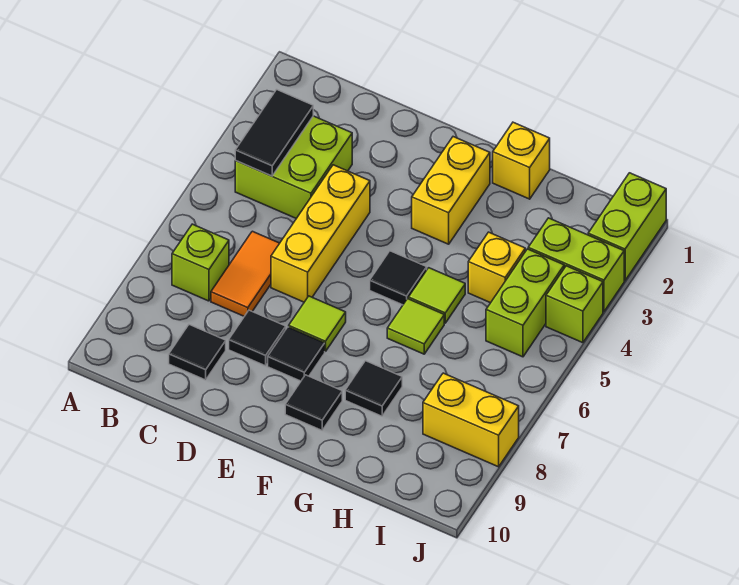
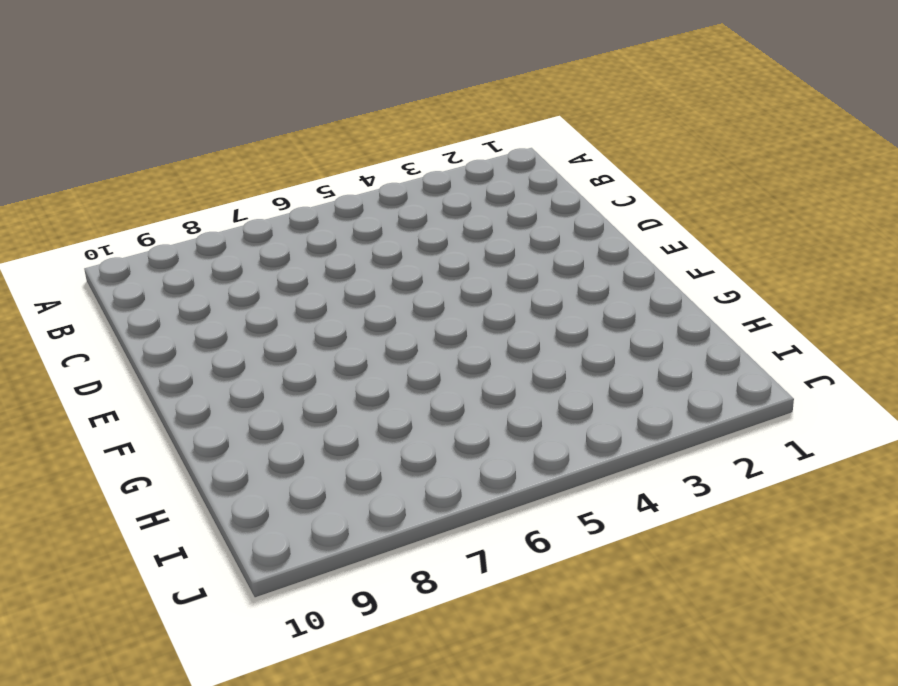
none -> lime 2x2 brick [235,116,352,219]
none -> lime 1x1 brick [172,224,229,301]
none -> orange 1x2 tile [211,231,280,316]

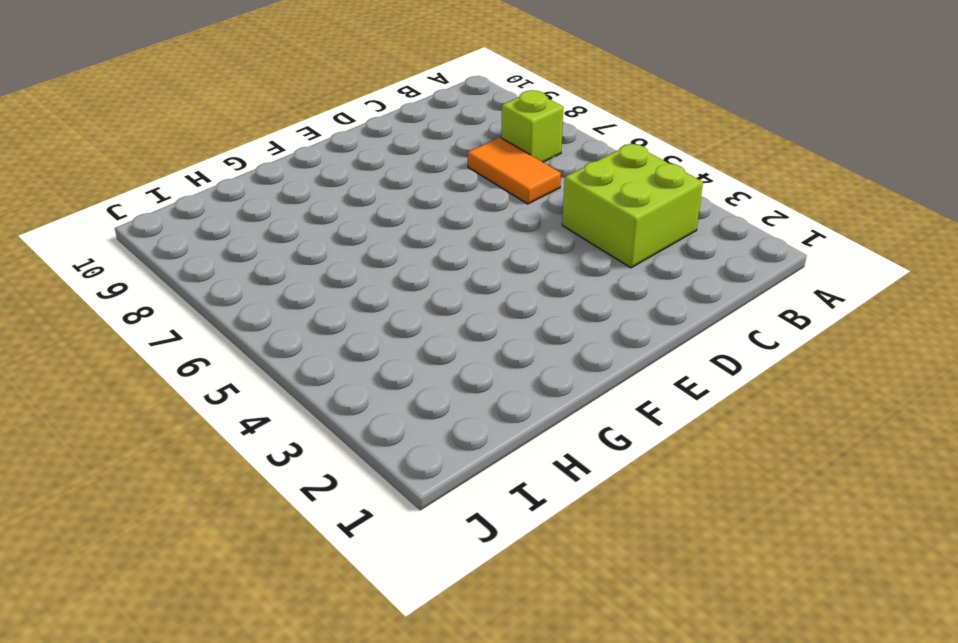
none -> black 1x1 tile [169,325,226,380]
none -> yellow 1x3 brick [271,165,370,302]
none -> black 1x1 tile [229,310,286,366]

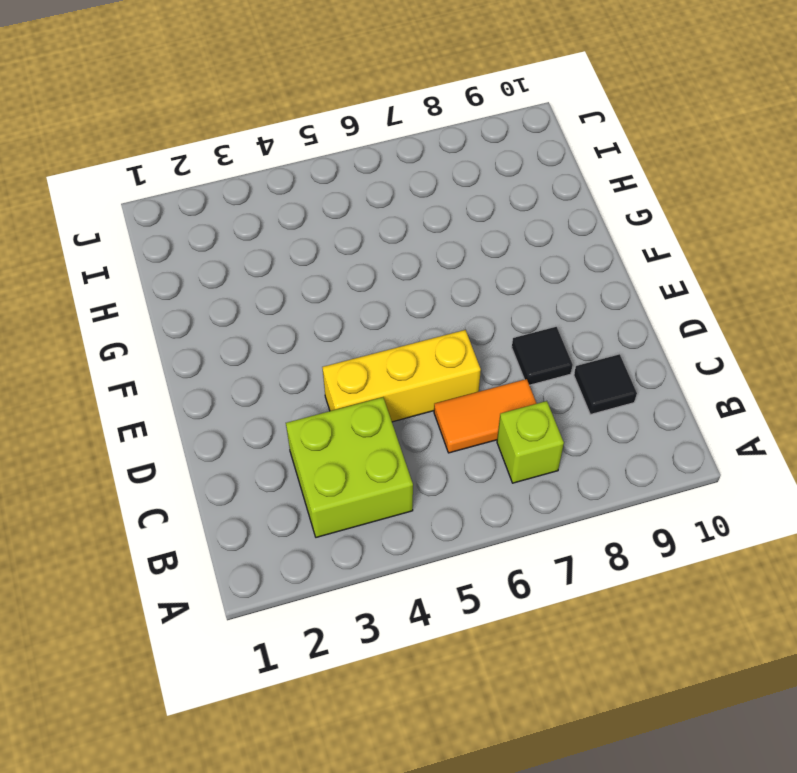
none -> lime 1x1 tile [289,296,346,352]
none -> black 1x1 tile [268,327,325,381]
none -> yellow 1x2 brick [412,137,490,244]

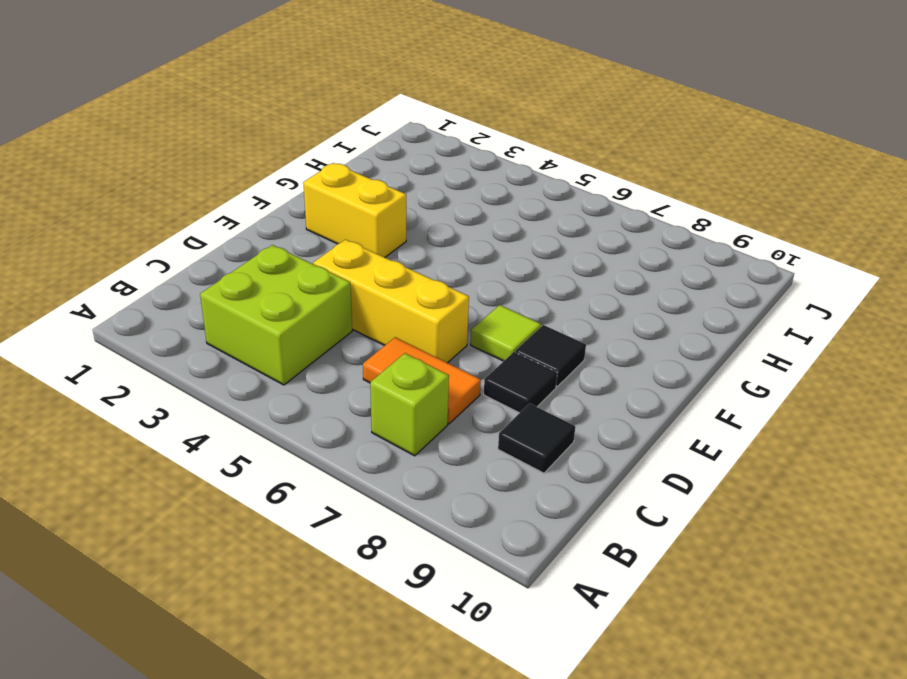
none -> black 1x1 tile [370,251,427,305]
none -> black 1x1 tile [285,375,342,430]
none -> yellow 1x1 brick [493,122,550,199]

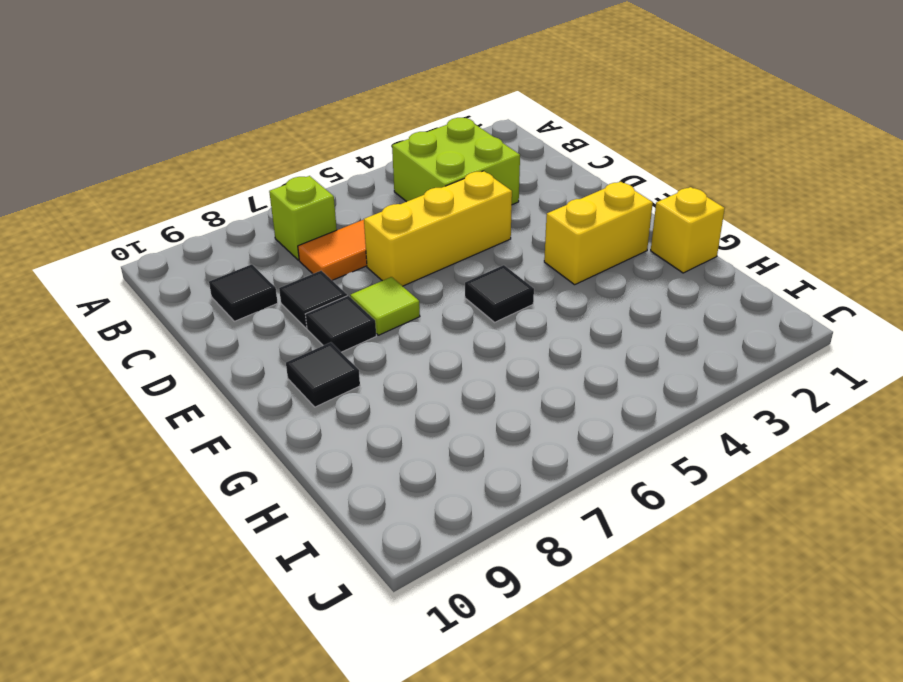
none -> lime 1x1 tile [408,268,465,323]
none -> lime 1x1 tile [387,299,444,354]
none -> black 1x1 tile [345,361,402,416]

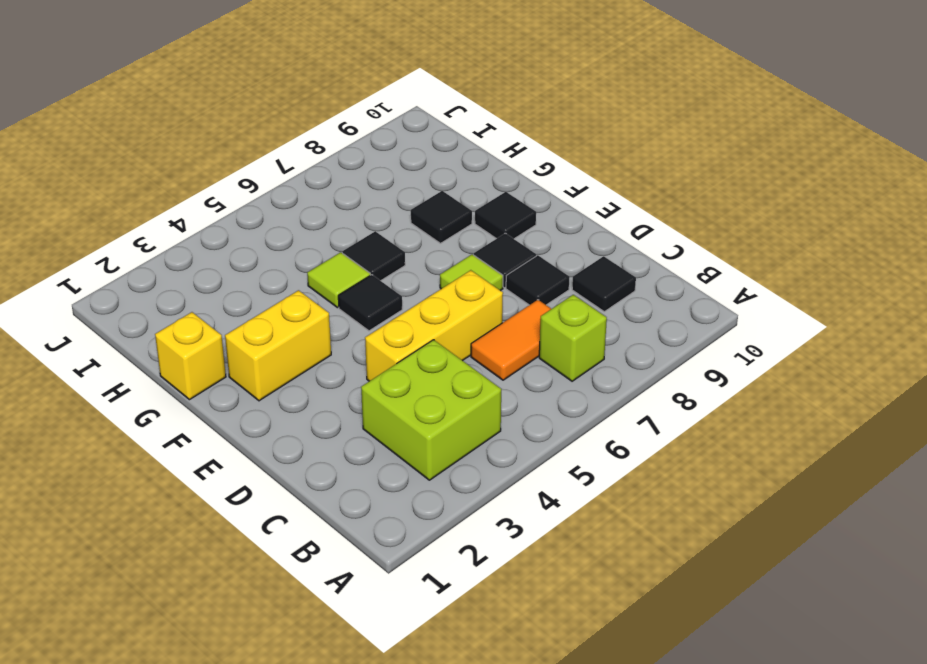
black 1x1 tile [342,231,405,281] -> lime 1x1 tile [387,299,444,354]
none -> yellow 1x1 brick [468,232,525,303]
none -> lime 1x2 brick [528,218,624,312]
none -> lime 1x2 brick [486,249,564,357]

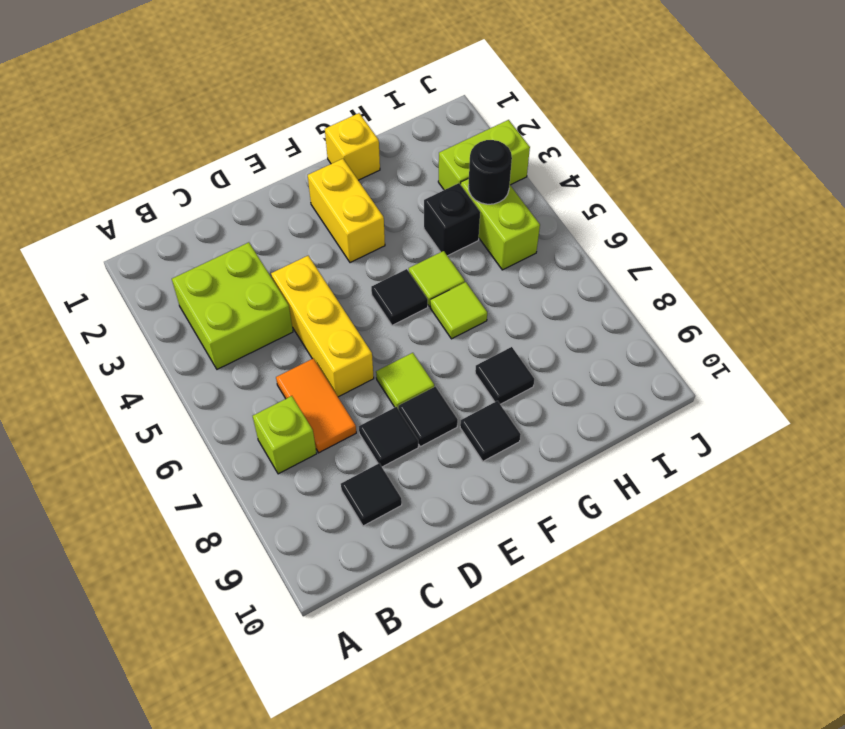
black 1x1 brick [424,183,480,256] -> yellow 1x1 brick [468,232,525,303]
black 1x1 round brick [468,140,512,204] -> none
none -> yellow 1x2 brick [423,373,519,467]
none -> lime 1x2 brick [588,173,666,281]
none -> lime 1x1 brick [546,266,603,343]

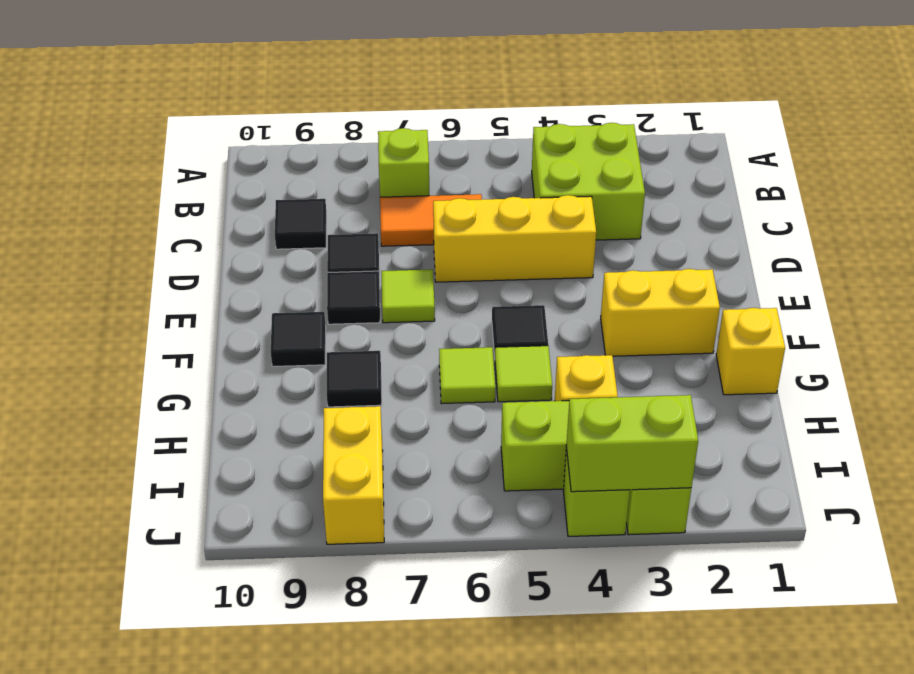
lime 1x2 brick [566,395,698,492] -> lime 1x2 brick moved to [588,173,666,281]
none -> black 1x2 tile [235,90,313,176]

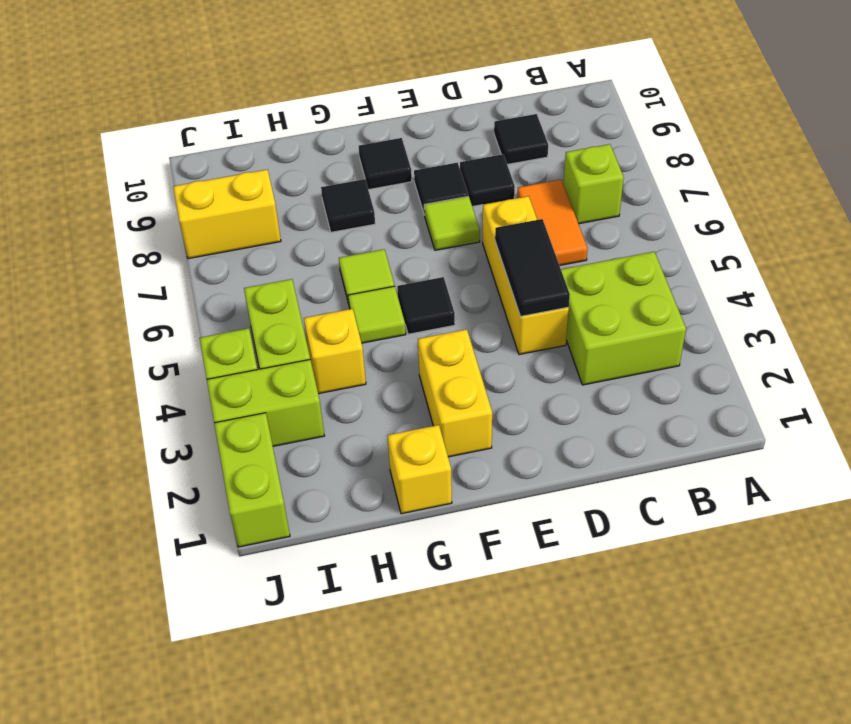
black 1x2 tile [495,219,570,316] -> black 1x2 tile moved to [235,90,313,176]

